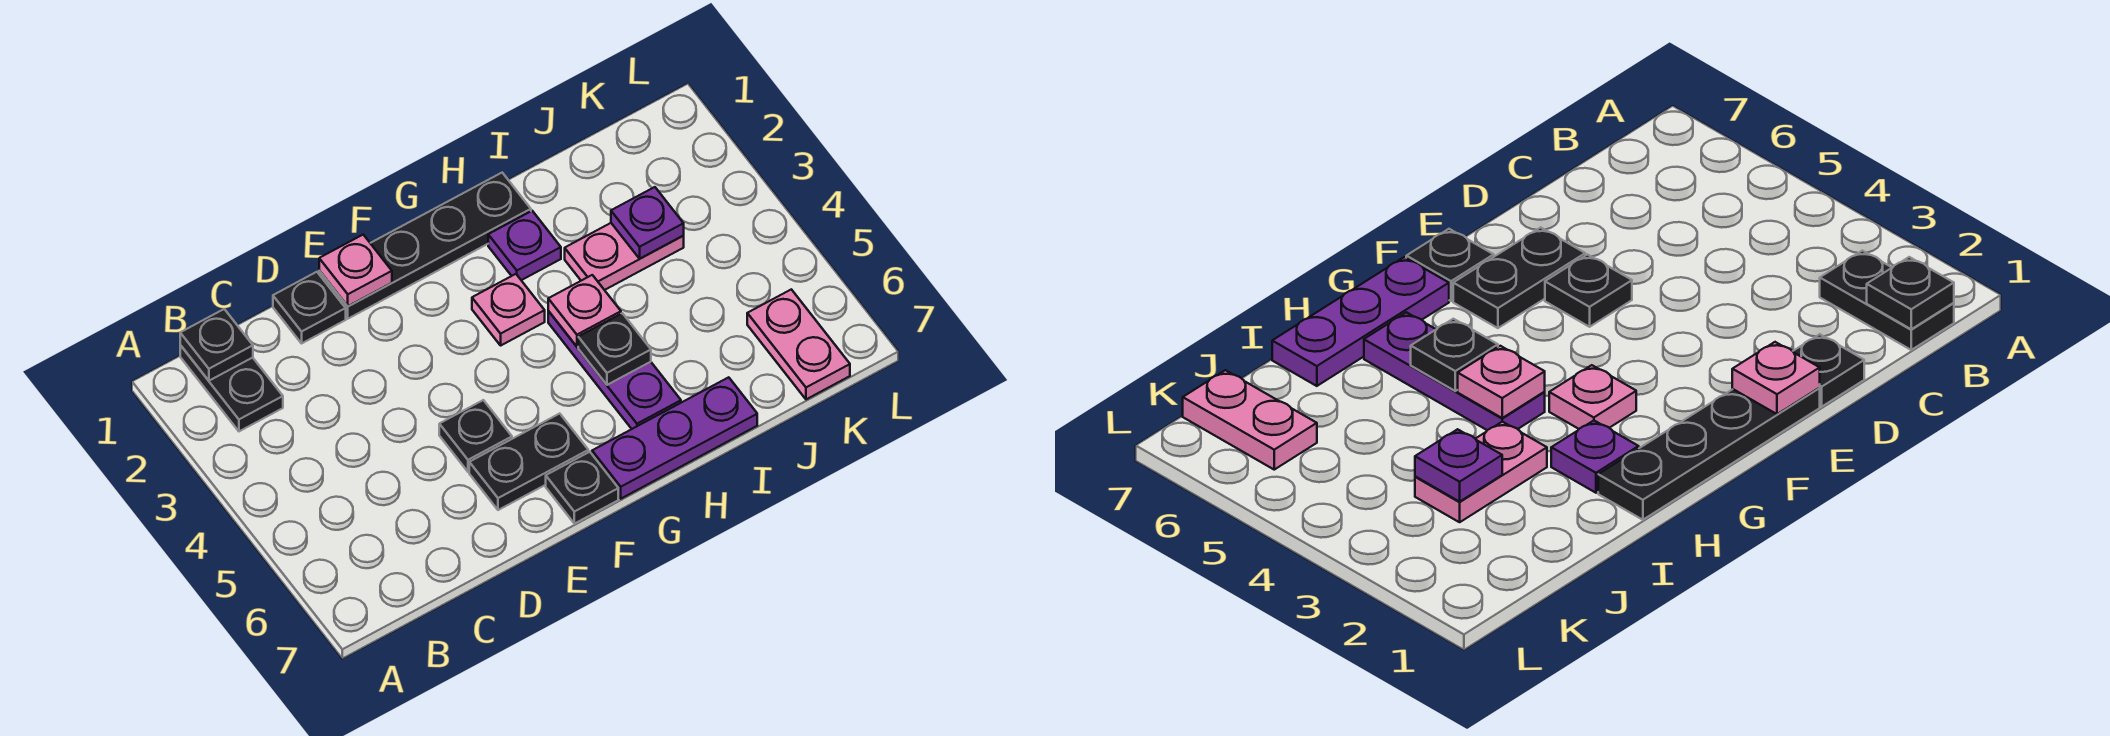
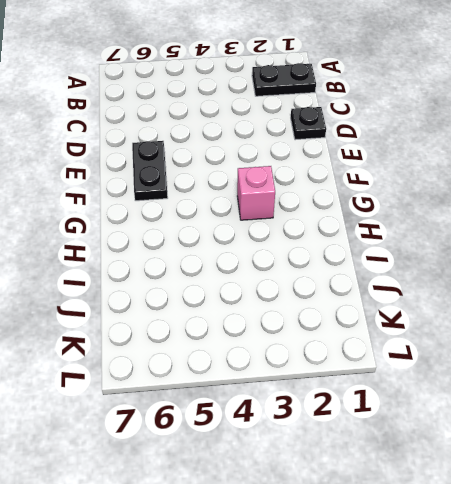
pink 1x1 brick [237,166,275,220] -> pink 1x1 plate [472,274,545,345]
none -> black 1x4 plate [319,173,531,319]
none -> black 1x1 plate [439,400,512,472]
none -> black 1x1 plate [546,452,618,524]

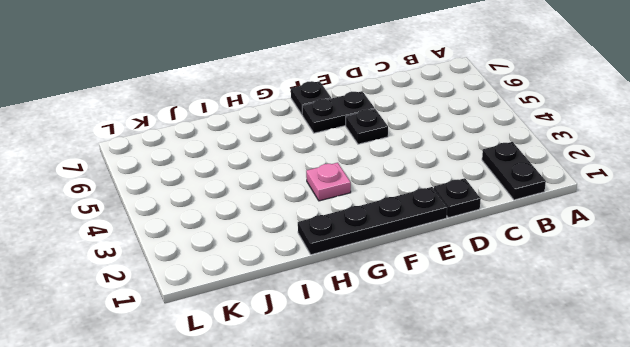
none -> purple 1x3 plate [592,377,757,499]
none -> purple 1x1 plate [488,211,561,280]
none -> purple 1x3 plate [548,311,681,429]

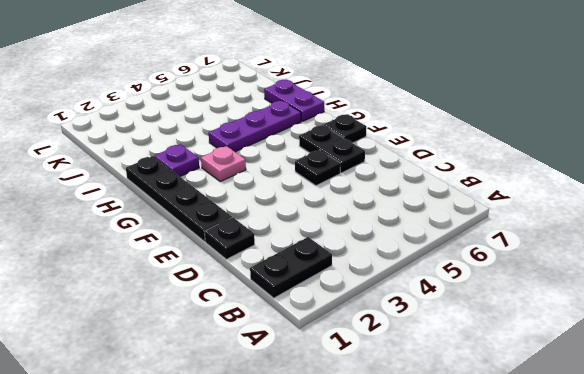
purple 1x2 plate [264,80,324,122] -> purple 1x3 plate [592,377,757,499]
none -> pink 1x2 plate [565,223,684,290]
none -> pink 1x2 plate [747,289,850,399]
none -> black 1x1 plate [180,309,253,381]

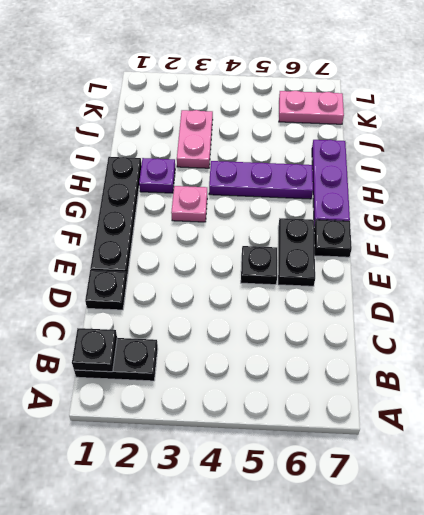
none -> pink 1x1 plate [319,235,392,306]
none -> pink 1x1 plate [548,275,621,347]
none -> black 1x1 plate [578,313,651,385]

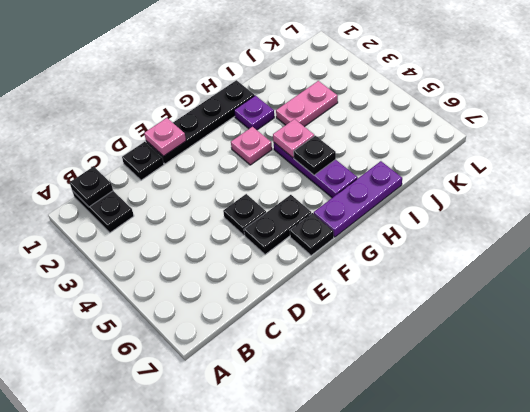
none -> pink 1x2 plate [747,289,850,399]
none -> purple 1x1 plate [611,187,684,259]

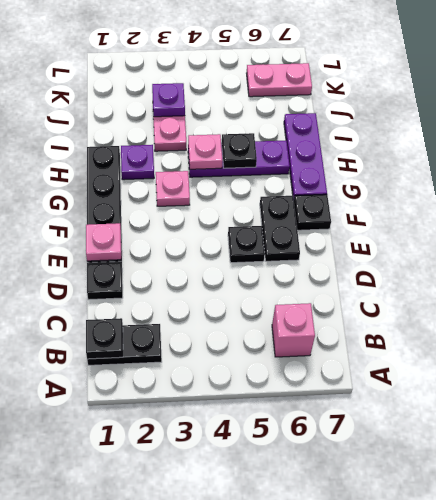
pink 1x1 brick [272,303,315,357] -> none

